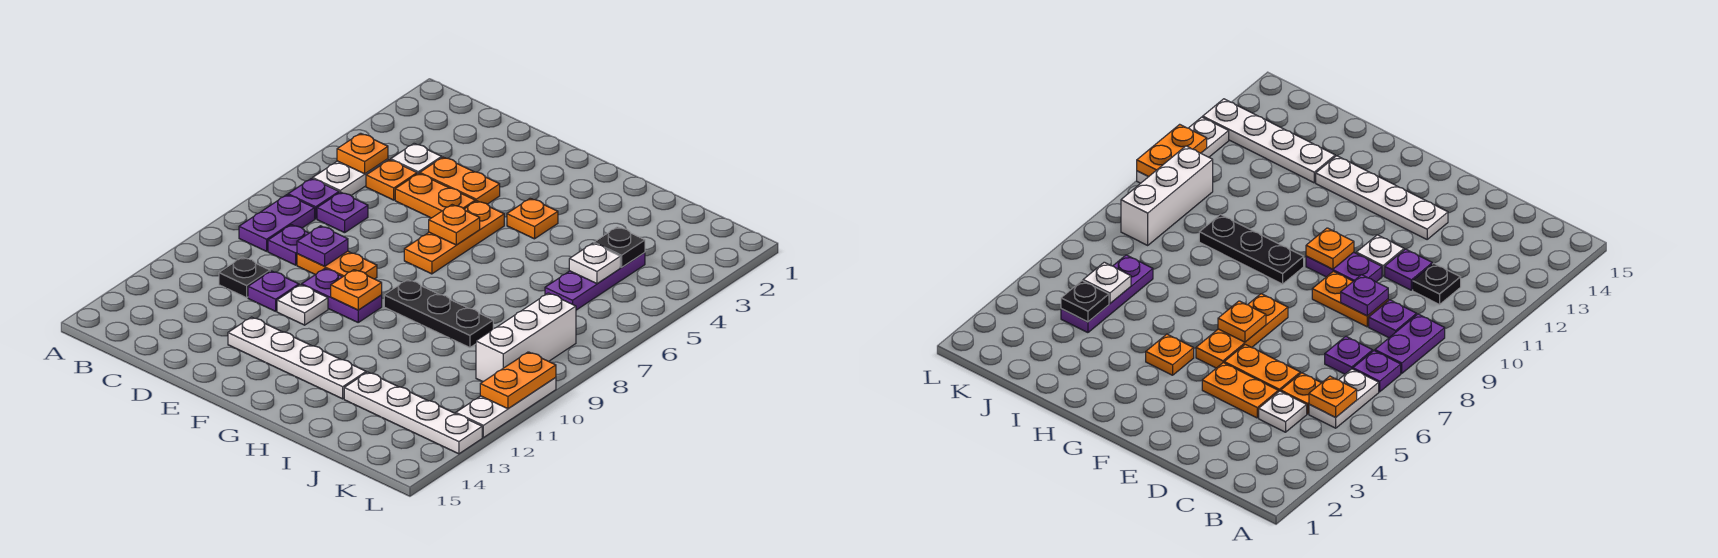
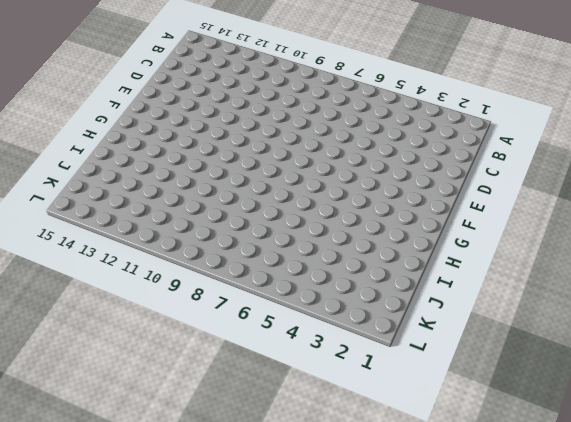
none -> white 1x2 plate [313,159,388,195]
none -> purple 1x1 plate [288,178,339,219]
none -> purple 1x2 plate [239,195,315,251]

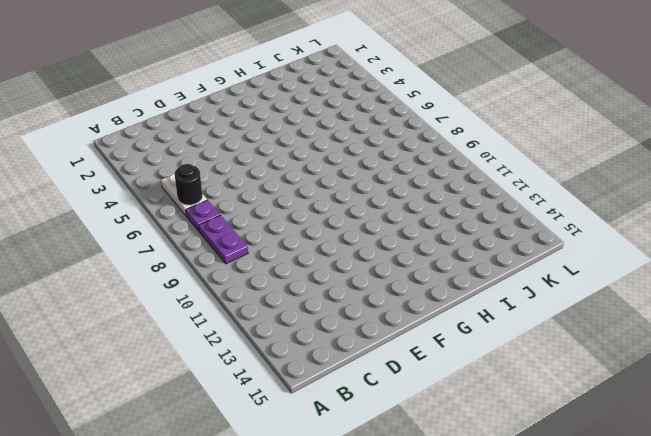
black 1x1 round brick [175,164,202,205] -> none
none -> white 1x1 plate [391,143,442,174]
none -> orange 1x1 plate [366,160,417,200]
none -> purple 1x1 plate [317,192,368,233]

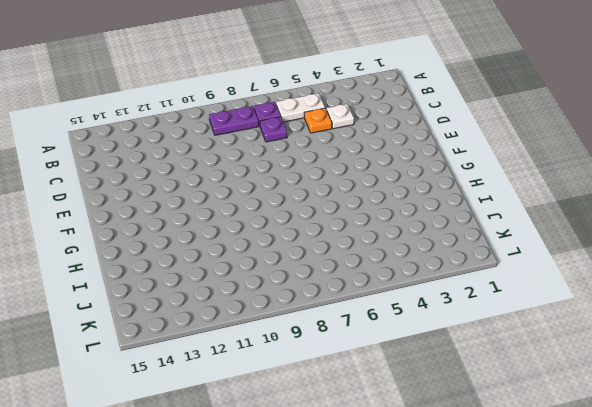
none -> purple 1x1 plate [268,225,309,265]
none -> black 1x1 plate [219,257,270,298]
none -> orange 1x2 plate [420,157,500,204]

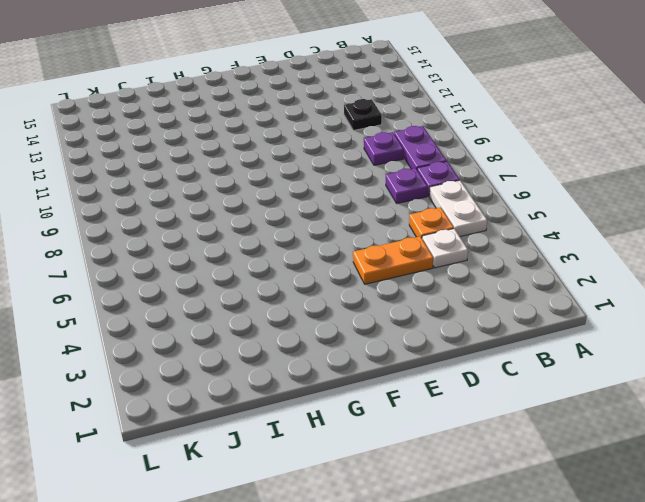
none -> orange 1x2 plate [395,173,475,218]
none -> orange 1x2 plate [297,251,377,279]
none -> purple 1x1 plate [248,271,299,311]

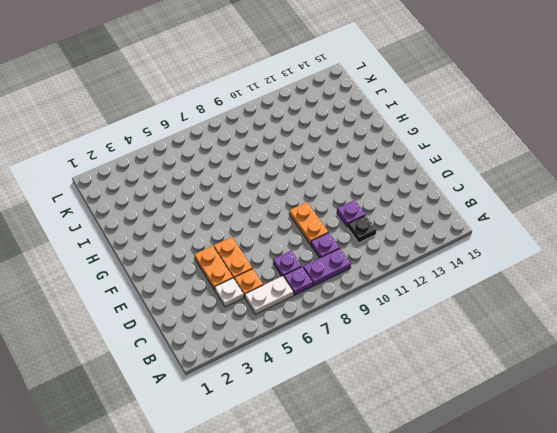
none -> purple 1x2 plate [302,269,382,322]
none -> white 1x1 plate [277,285,328,325]
none -> white 1x4 plate [228,317,366,399]

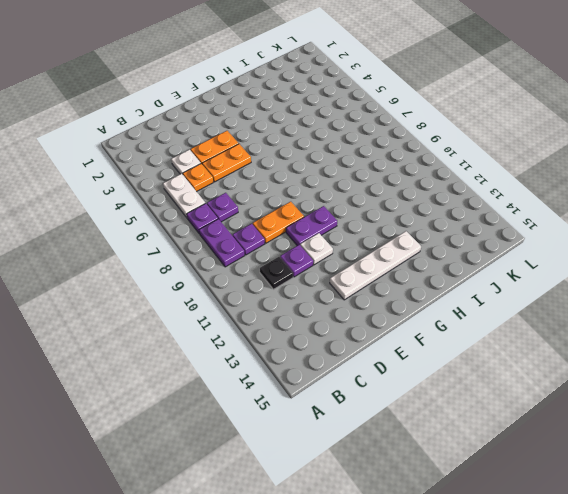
none -> orange 1x3 plate [404,201,504,274]
none -> orange 1x1 plate [507,198,558,239]
none -> black 1x3 plate [384,280,493,348]

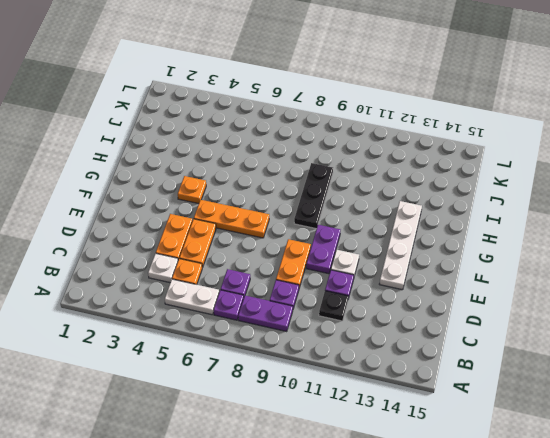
none -> white 1x4 plate [344,372,482,454]
none -> purple 1x3 plate [545,253,645,310]
none -> white 1x3 brick [476,293,576,382]

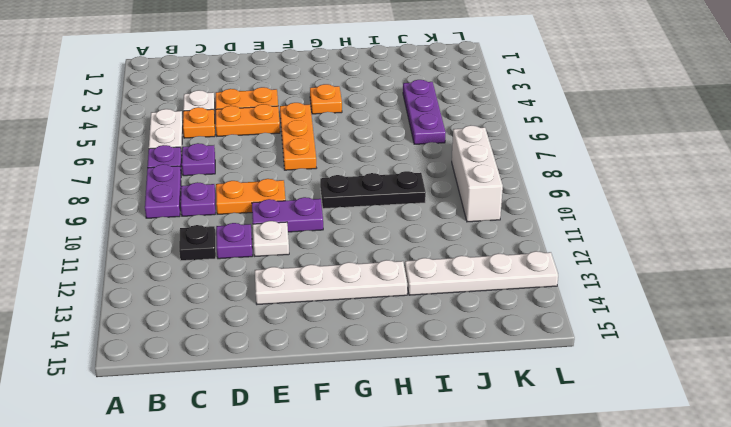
none -> white 1x3 plate [456,378,556,438]
none -> orange 1x1 plate [337,133,388,174]
none -> purple 1x1 plate [297,226,348,266]

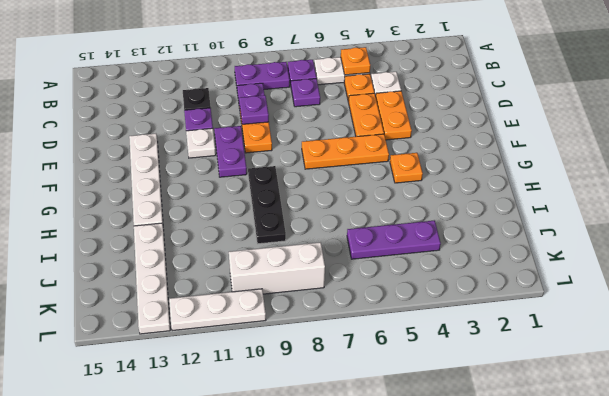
none -> orange 1x1 plate [429,205,480,245]
none -> orange 1x1 plate [331,270,382,310]
none -> black 1x1 plate [594,227,645,267]

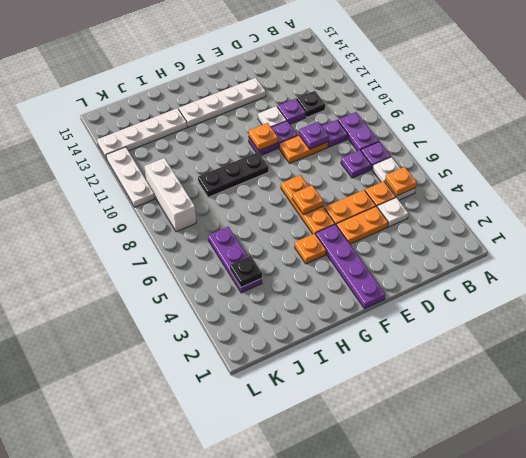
purple 1x4 plate [316,224,385,309] -> none
none -> white 1x1 plate [569,243,620,284]
none -> orange 1x2 plate [480,352,556,409]

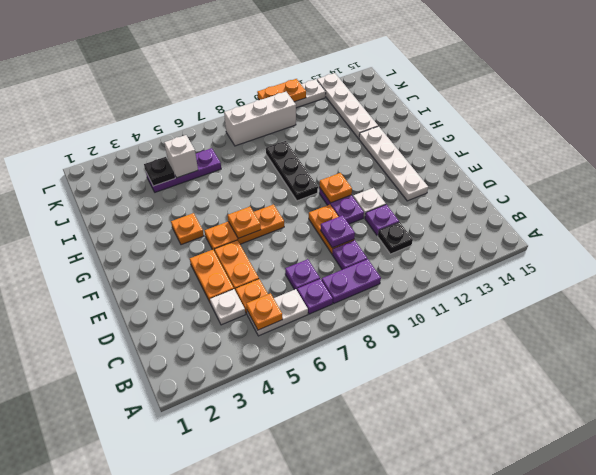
white 1x1 brick [164,135,198,178] -> white 1x1 plate [569,243,620,284]

